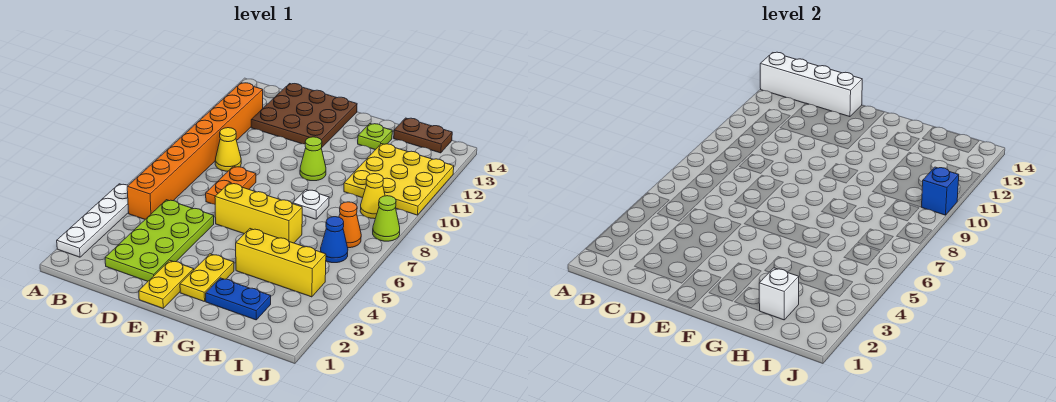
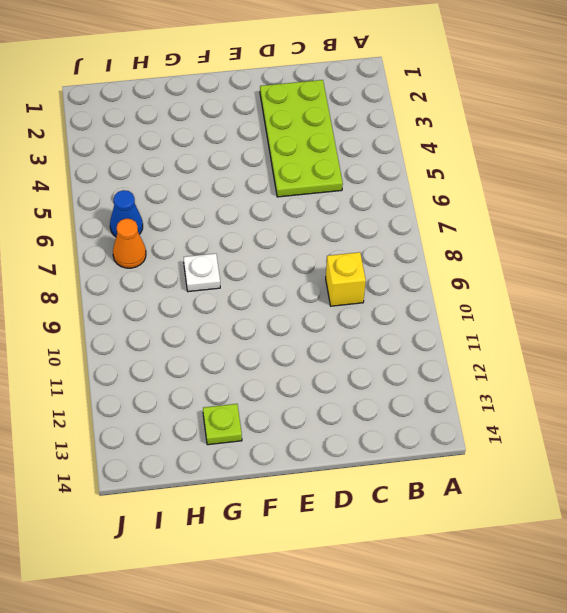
yellow 1x1 brick [326,252,366,306] -> yellow 1x1 cone [215,128,241,171]
none -> white 1x4 plate [57,184,129,257]
none -> orange 1x8 brick [127,83,263,219]
none -> brown 3x3 plate [251,84,357,148]

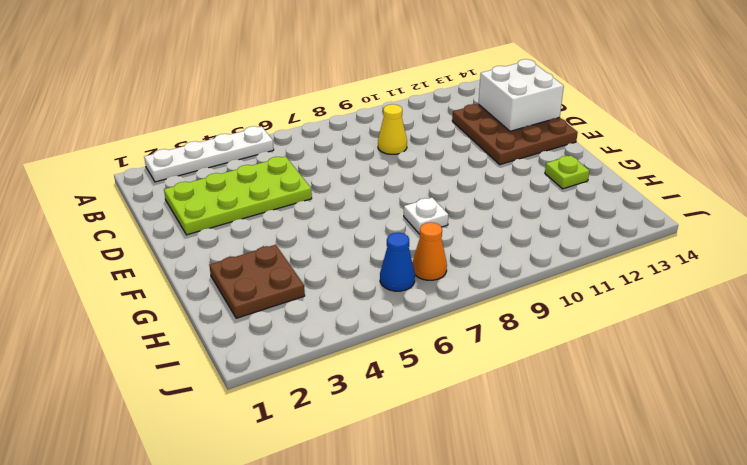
white 2x2 brick [478,59,564,131] -> white 1x4 brick [760,52,862,117]
brown 2x2 plate [209,245,305,318] -> blue 1x2 plate [206,278,271,320]
none -> orange 1x8 brick [127,83,263,219]
none -> orange 1x2 plate [206,166,256,204]
none -> yellow 1x2 plate [139,260,194,308]

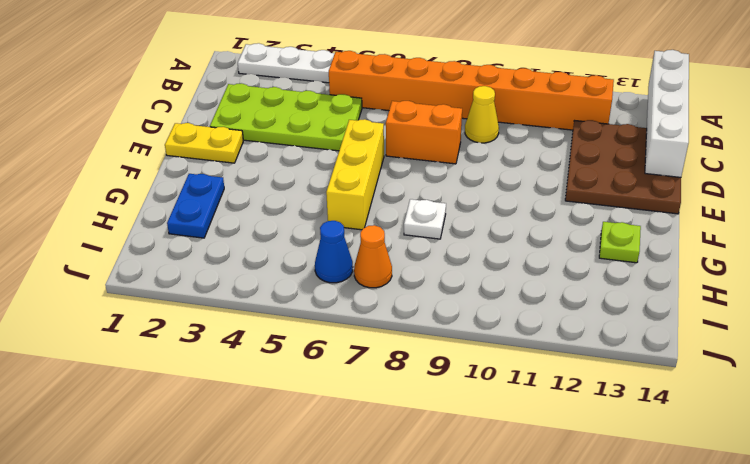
orange 1x2 brick [386,101,462,164] -> orange 1x2 plate [206,166,256,204]
none -> yellow 1x2 plate [180,254,234,302]
none -> lime 1x1 cone [300,137,326,181]
none -> yellow 1x3 brick [236,229,326,297]

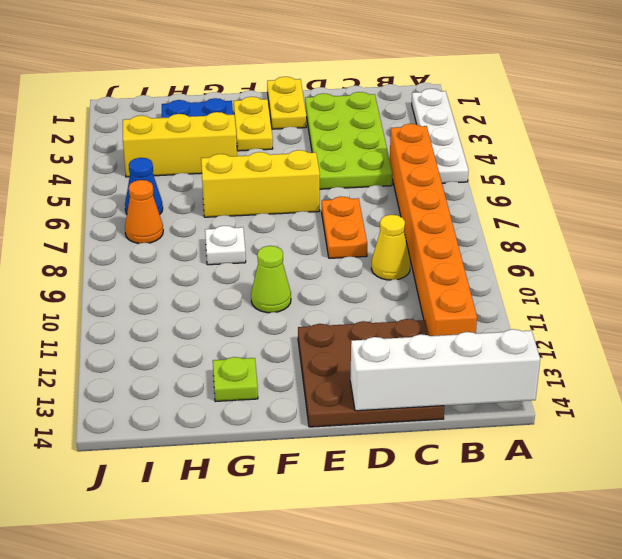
none -> yellow 3x3 plate [344,144,454,215]
none -> brown 1x2 plate [394,118,452,153]
none -> yellow 1x1 cone [360,174,385,219]

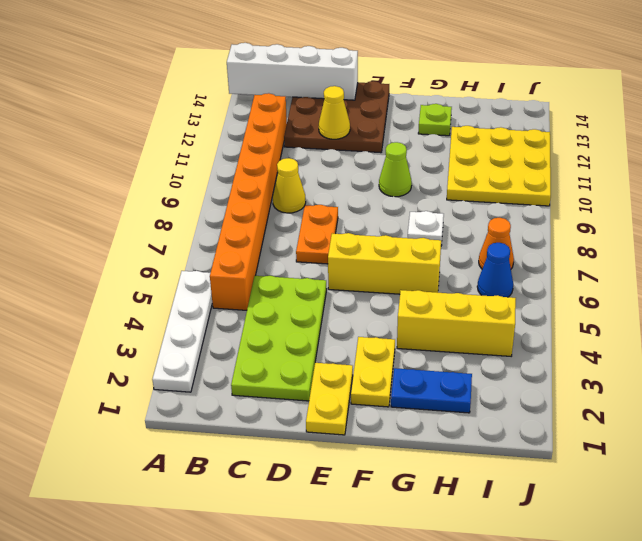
yellow 1x1 cone [319,86,350,139] -> yellow 1x1 cone moved to [360,174,385,219]
none -> brown 1x2 plate [394,118,452,153]
none -> lime 1x1 cone [373,196,400,241]
none -> white 1x1 brick [759,268,799,320]

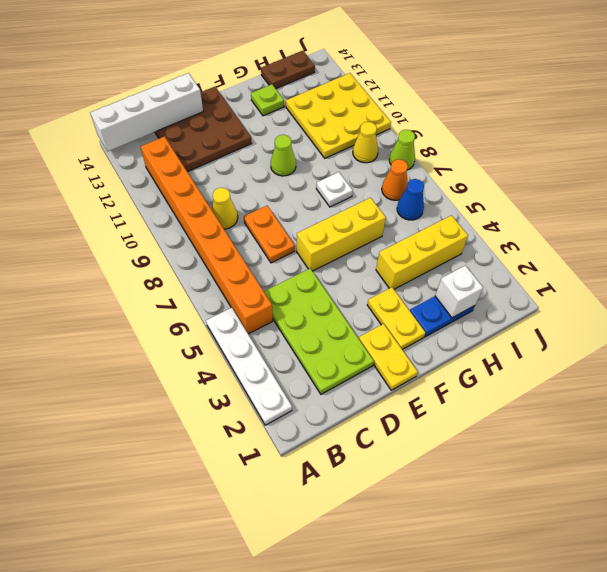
none -> blue 1x1 brick [922,167,959,215]

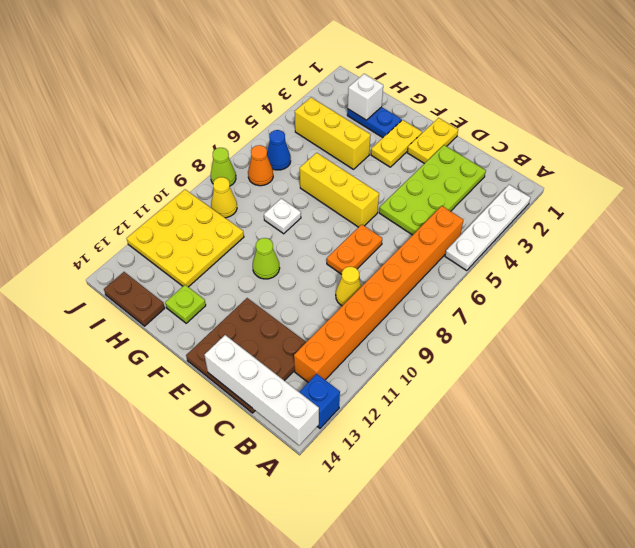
blue 1x1 brick [300,374,340,428] -> blue 1x1 brick moved to [922,167,959,215]

